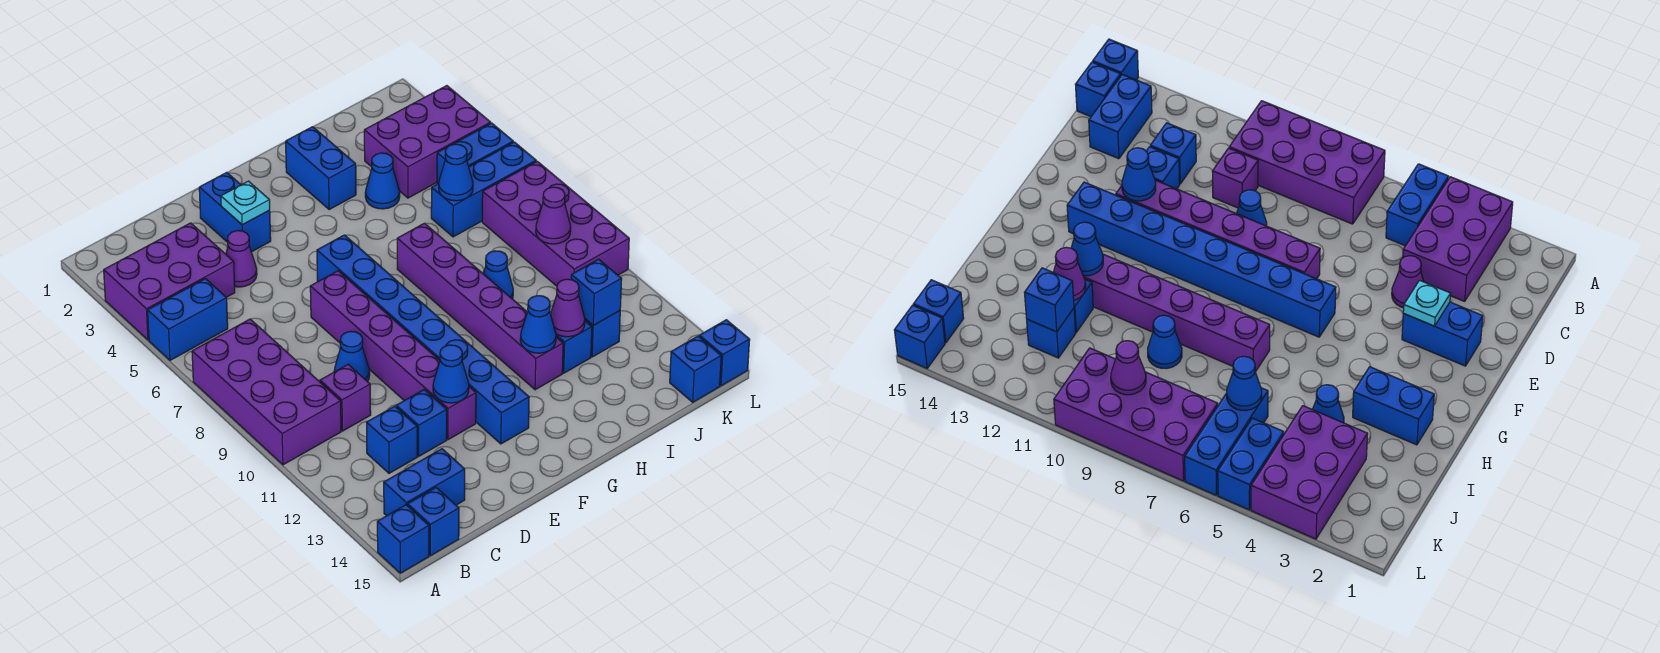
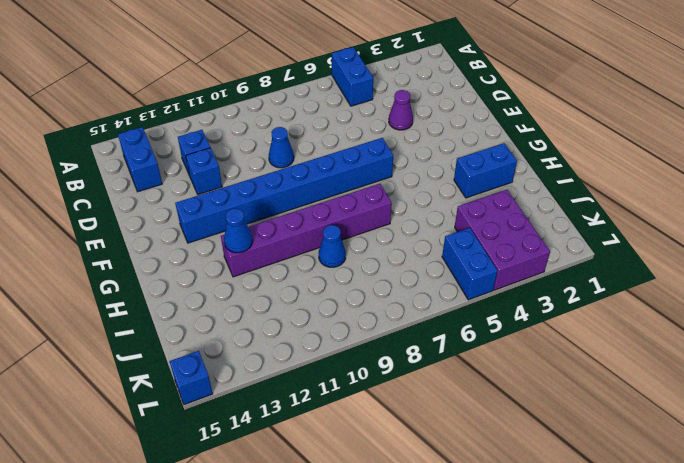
none -> purple 2x3 brick [104,223,235,340]
none -> purple 2x4 brick [192,319,341,465]
none -> blue 1x1 brick [377,505,429,573]
none -> blue 1x1 brick [408,488,459,556]

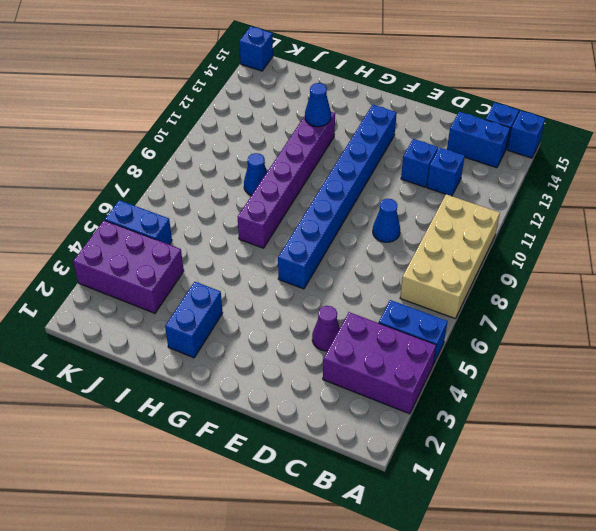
tan 2x4 brick [400,194,500,318] -> purple 2x4 brick [192,319,341,465]
none -> purple 1x1 brick [320,365,371,431]
none -> blue 1x2 brick [199,172,271,252]
none -> purple 1x6 brick [310,271,476,440]
none -> blue 1x1 cone [365,153,400,209]

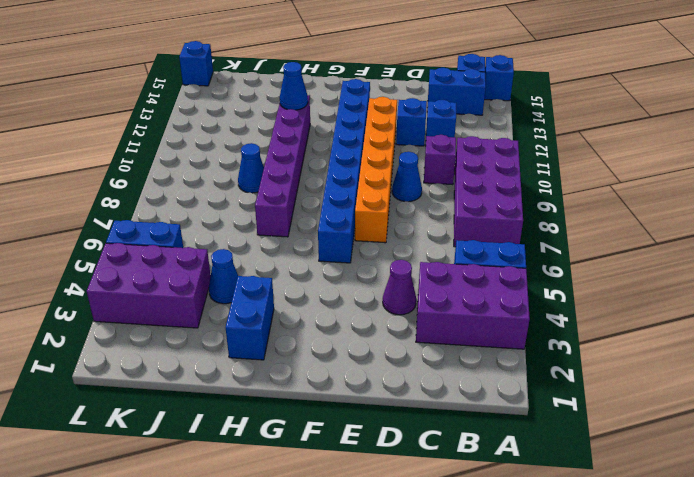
orange 1x6 brick [355,97,397,243] -> purple 1x6 brick [310,271,476,440]
none -> blue 1x2 brick [199,172,271,252]
none -> blue 1x1 brick [556,321,592,373]
none -> blue 1x3 brick [431,142,536,237]
none -> blue 1x1 brick [585,311,620,357]

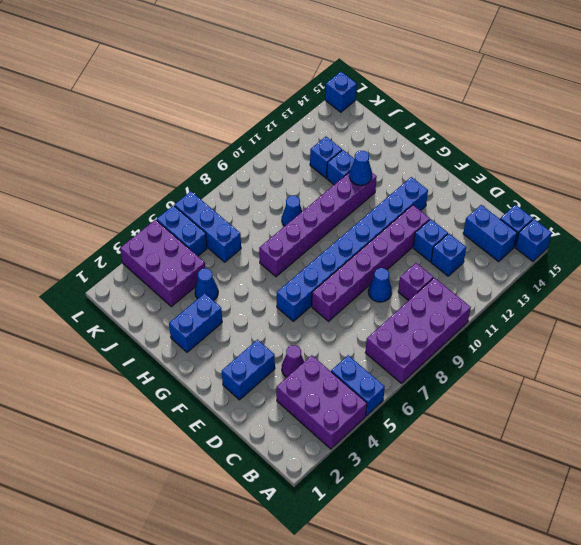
none -> purple 2x4 brick [482,161,629,286]
none -> blue 1x1 brick [670,336,721,402]
none -> cyan 1x1 plate [221,181,270,225]
none -> blue 1x1 cone [433,345,469,403]

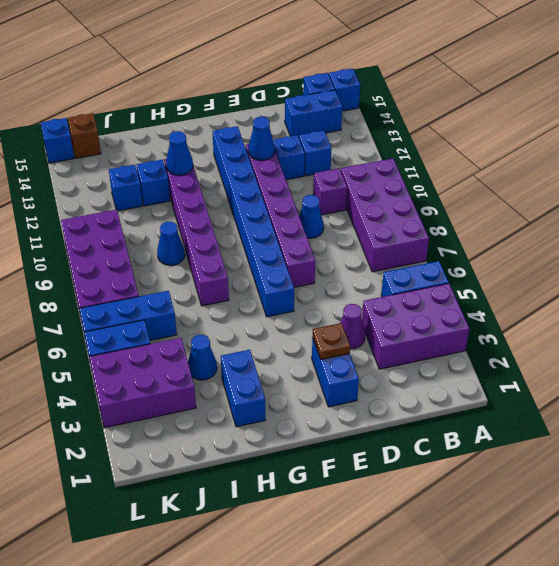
brown 1x1 plate [313,323,350,360] -> cyan 1x1 plate [221,181,270,225]
brown 1x1 brick [68,113,101,158] -> blue 1x1 brick [670,336,721,402]
none -> purple 1x1 cone [551,279,585,337]
none -> blue 1x1 cone [439,144,473,201]
none -> blue 1x1 brick [571,259,622,325]
none -> purple 1x1 cone [536,187,571,244]

